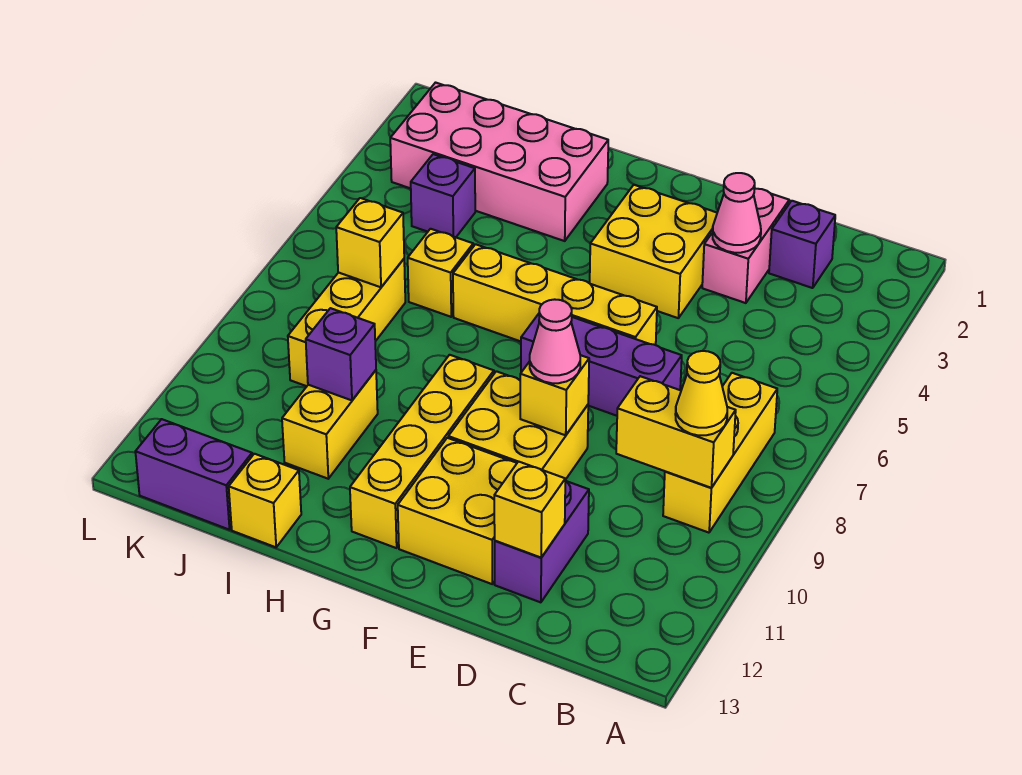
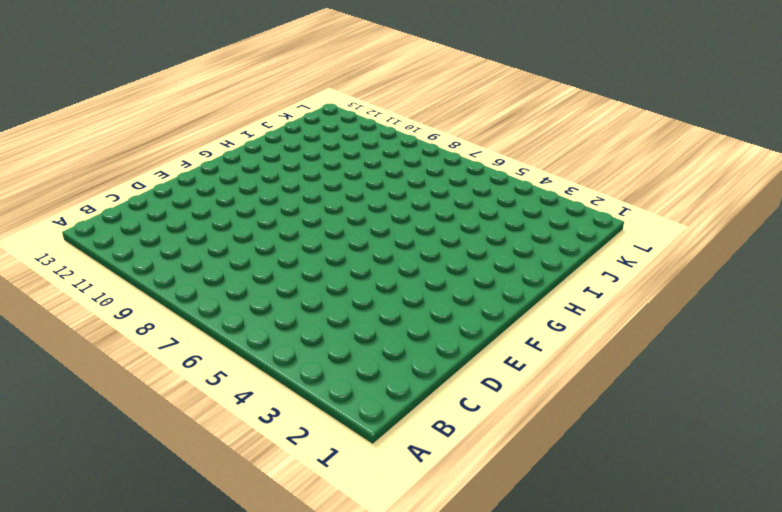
none -> yellow 1x3 brick [663,373,777,533]
none -> purple 1x1 brick [769,201,835,288]
none -> pink 1x2 brick [702,189,789,303]

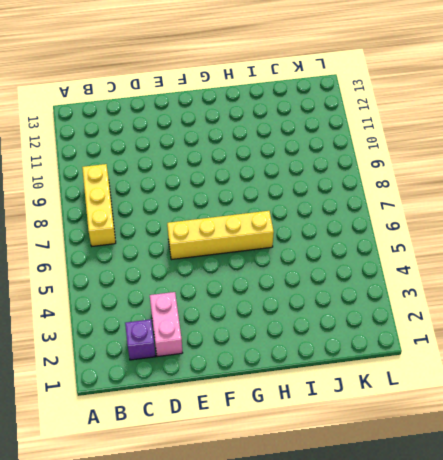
none -> purple 1x3 brick [521,314,682,416]
none -> purple 1x2 brick [495,481,589,602]
none -> yellow 2x2 brick [590,185,717,318]

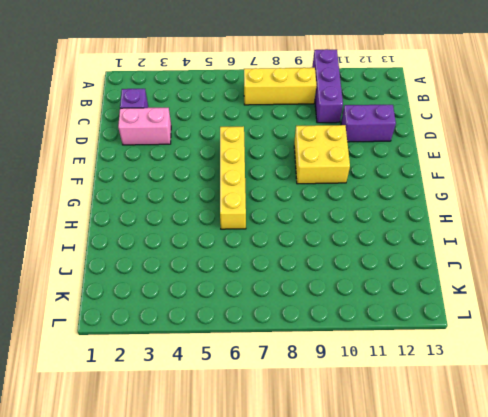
purple 1x3 brick [312,49,343,123] -> purple 1x3 brick moved to [521,314,682,416]
none -> yellow 2x2 brick [590,185,717,318]
none -> yellow 2x2 brick [398,438,517,584]
none -> yellow 1x4 brick [350,355,494,548]

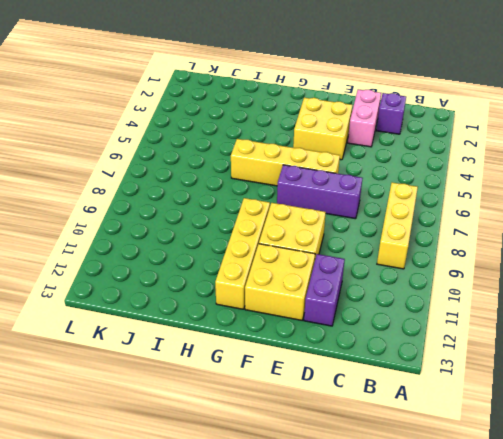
none -> pink 2x4 brick [390,83,608,241]
none -> yellow 1x1 brick [408,229,473,317]
none -> yellow 1x2 brick [282,370,378,479]

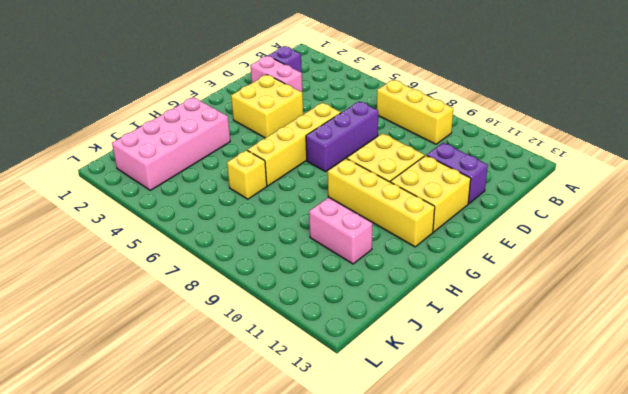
pink 1x2 brick [309,197,373,264] -> yellow 1x2 brick [282,370,378,479]
none -> yellow 1x1 brick [229,454,301,547]
none -> purple 1x1 brick [411,154,475,237]
none -> yellow 1x3 brick [288,259,405,386]

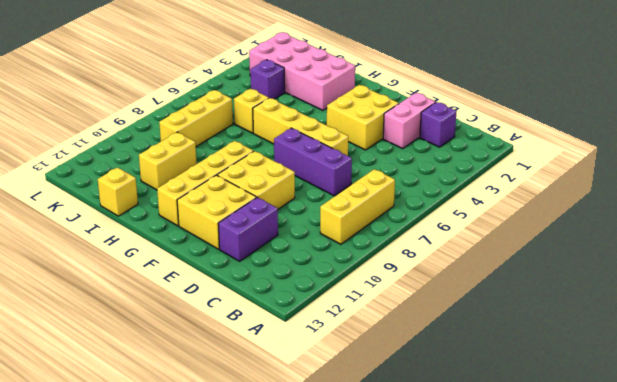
none -> purple 1x2 brick [135,419,252,530]
none -> yellow 1x2 brick [616,376,736,488]
none -> pink 1x1 cone [712,173,761,253]

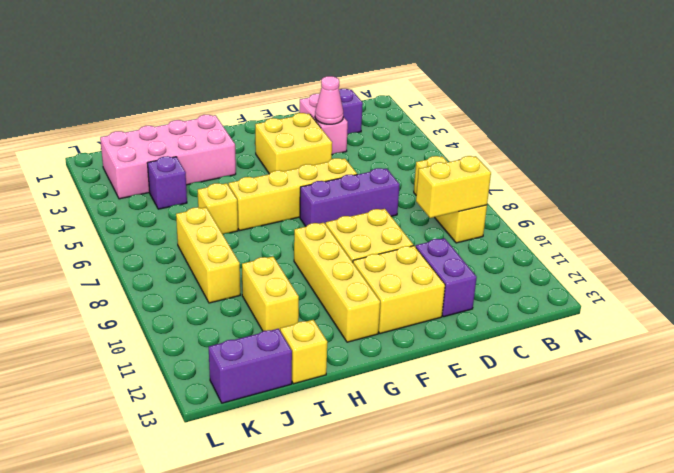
none -> yellow 1x1 brick [494,461,565,557]
none -> yellow 1x1 brick [520,355,589,435]
none -> purple 1x1 brick [306,308,376,400]

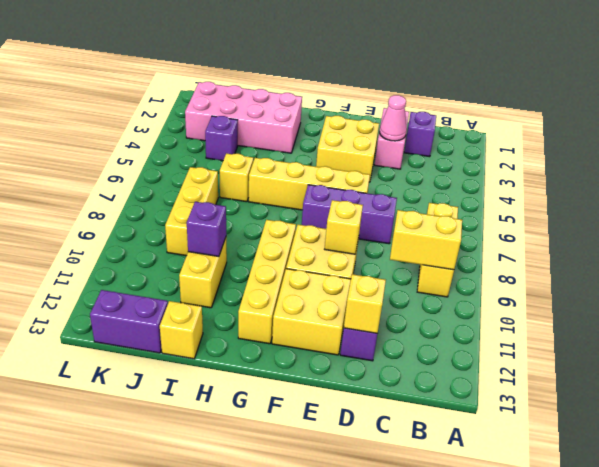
none -> yellow 1x1 brick [336,198,404,287]
none -> yellow 1x1 cone [675,351,727,435]
none -> pink 1x1 cone [530,299,580,383]

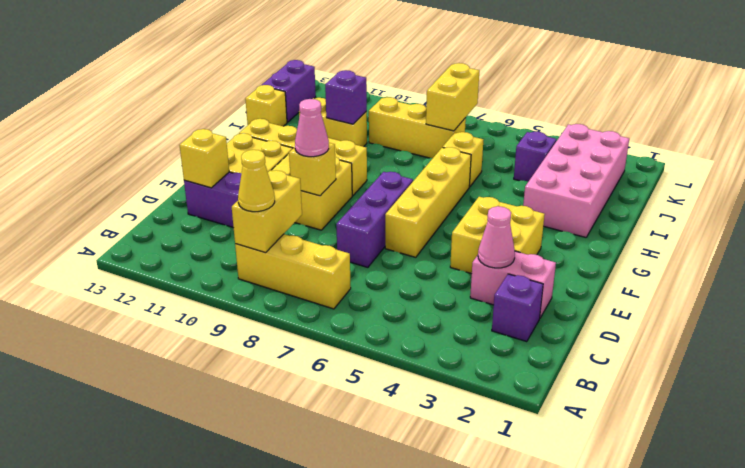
yellow 1x2 brick [426,63,479,131] -> yellow 1x1 brick [336,198,404,287]

